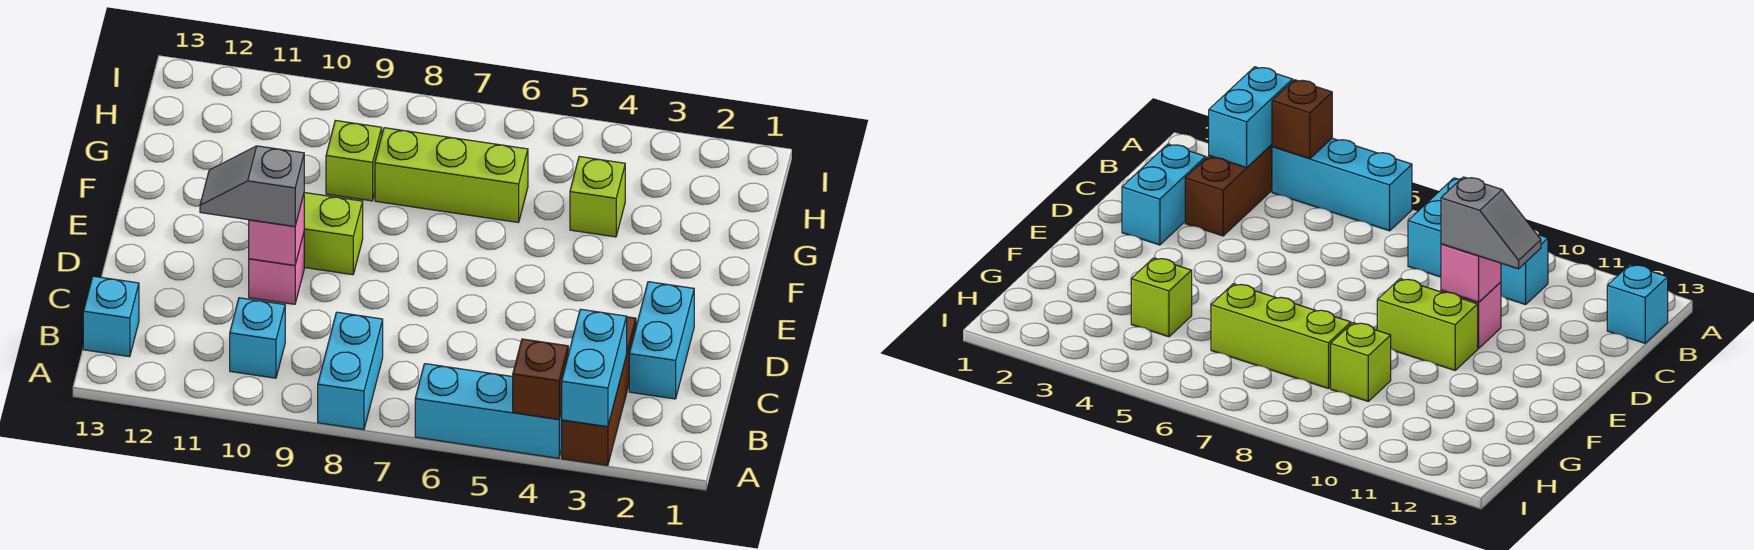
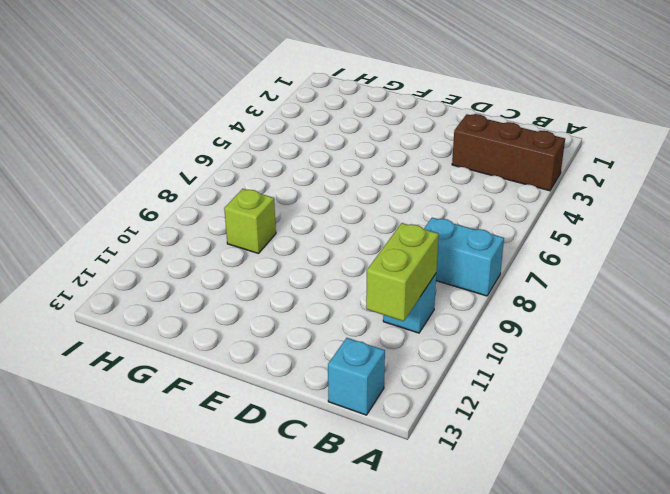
lime 1x2 brick [366,223,439,321] -> lime 1x2 brick moved to [304,193,363,275]
none -> cyan 1x3 brick [415,364,562,458]
none -> cyan 1x2 brick [629,282,694,399]
none -> pink 1x1 brick [249,233,304,304]

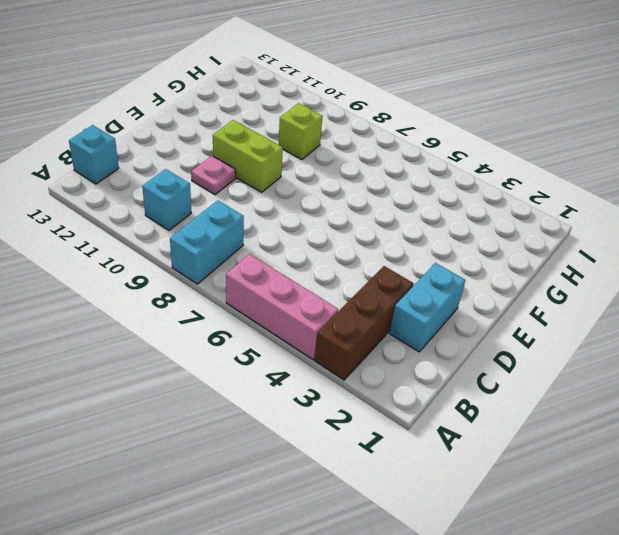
pink 1x3 brick [226,254,338,360] -> cyan 1x3 brick [415,364,562,458]
pink 1x1 plate [191,156,236,195] -> pink 1x1 brick [249,233,304,304]
none -> lime 1x1 brick [570,157,625,237]
none -> lime 1x3 brick [375,128,528,223]
none -> cyan 1x2 brick [562,309,627,427]

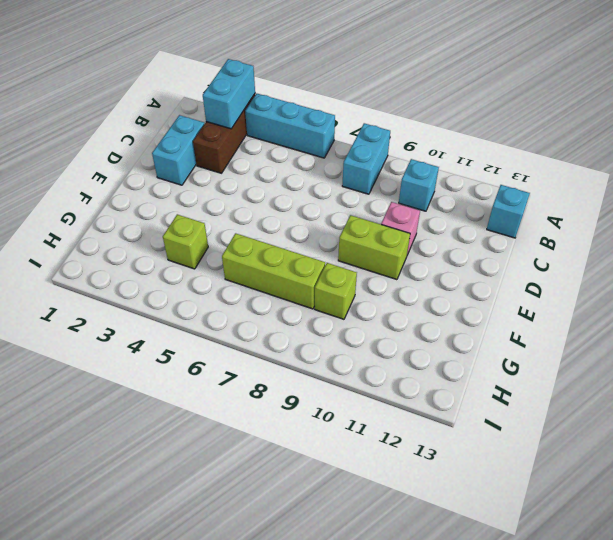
none -> brown 1x1 brick [513,339,568,419]
none -> pink 1x1 brick [249,194,304,265]
none -> grey 1x2 slope [200,146,304,226]

